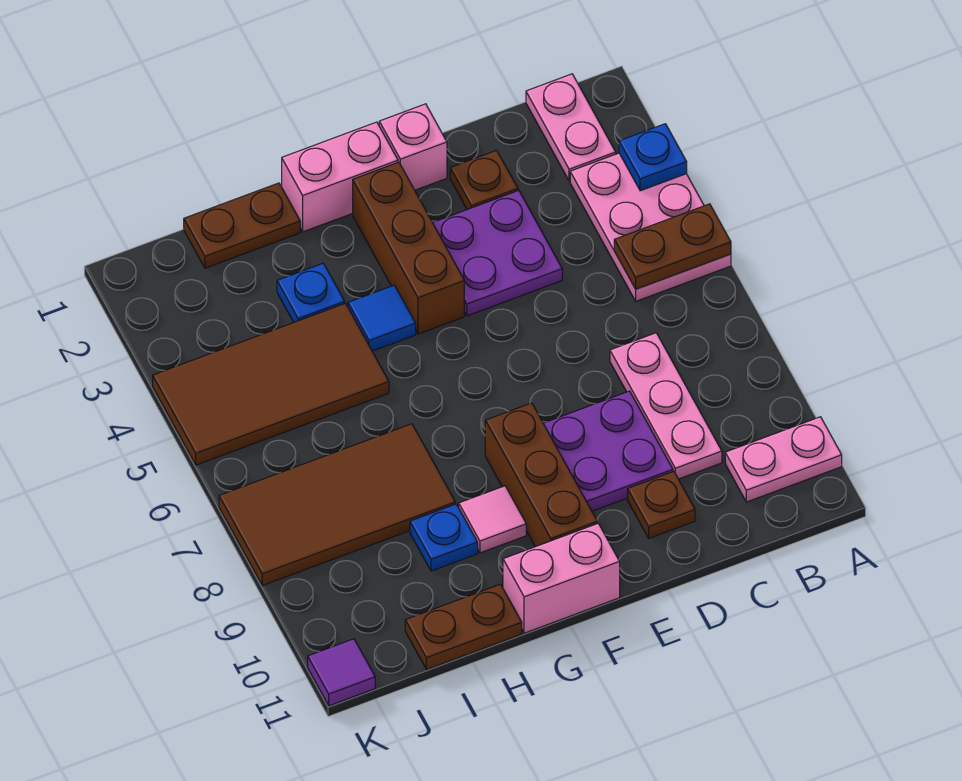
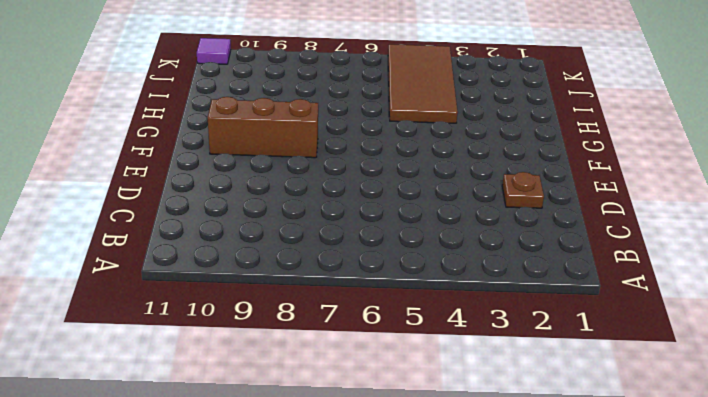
none -> pink 2x3 plate [570,153,731,301]
none -> pink 1x2 plate [725,417,842,502]
none -> pink 1x2 plate [526,74,616,181]

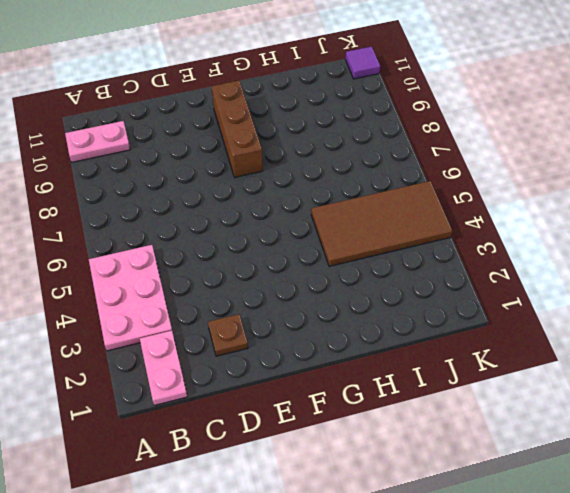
none -> pink 1x3 plate [610,333,722,479]
none -> purple 2x2 plate [433,191,562,316]
none -> purple 2x2 plate [543,391,673,511]

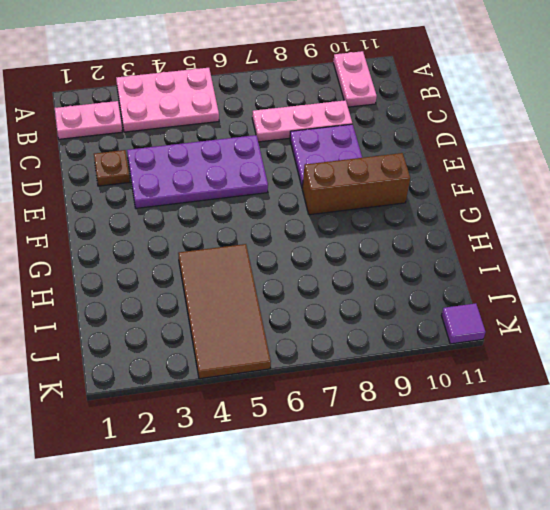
purple 2x4 plate [127,135,268,208] -> purple 2x2 plate [433,191,562,316]
none -> brown 1x1 plate [628,471,695,538]
none -> pink 1x1 brick [379,104,447,190]
none -> pink 1x2 brick [282,122,398,232]

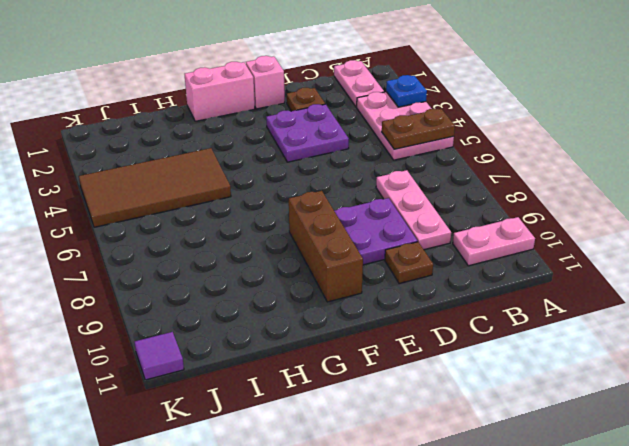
none -> brown 1x3 brick [353,162,464,334]
none -> pink 1x2 brick [503,523,620,633]
none -> blue 1x1 tile [348,285,416,351]

